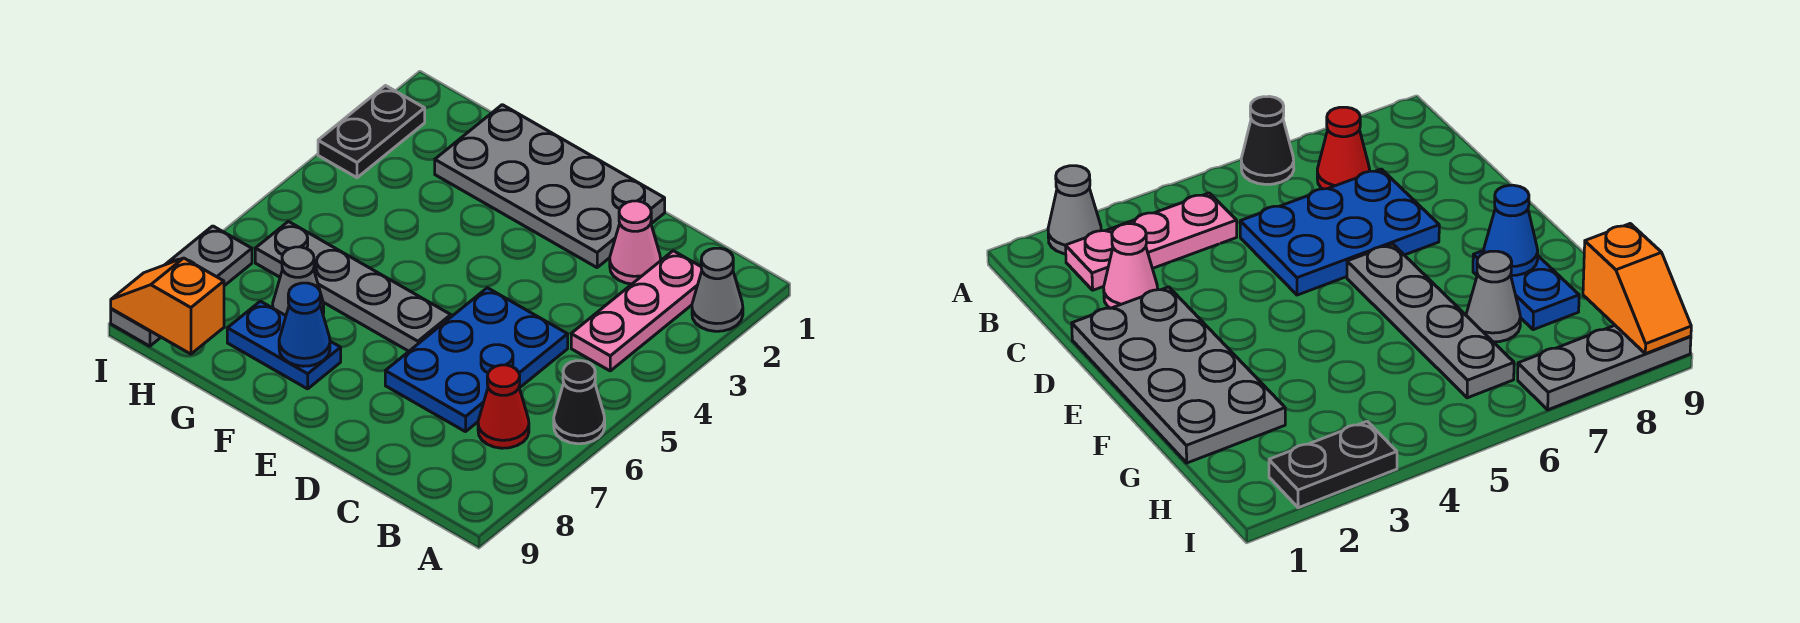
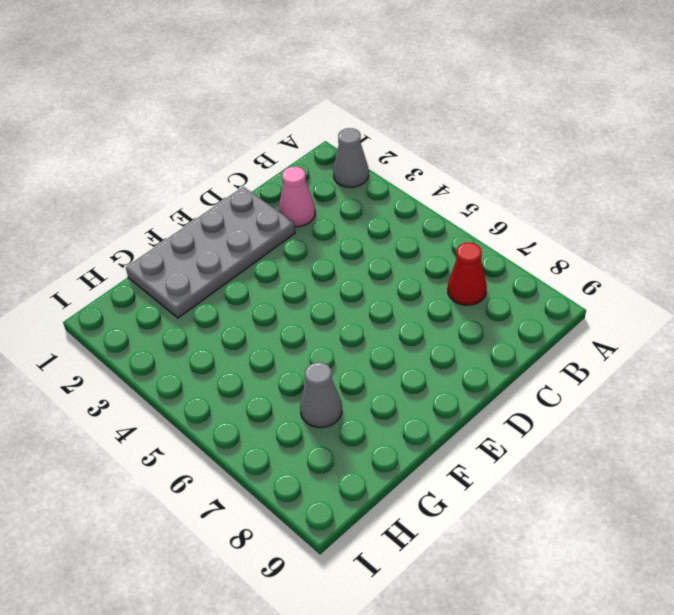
none -> black 1x1 cone [554,361,605,444]
none -> pink 1x3 plate [571,251,702,371]
none -> blue 2x3 plate [385,288,568,432]

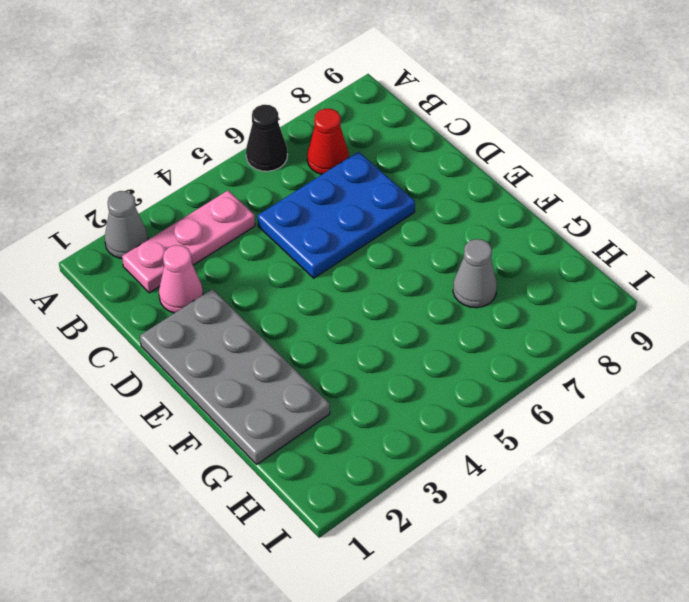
none -> grey 1x4 plate [255,221,451,351]
none -> blue 1x2 plate [227,301,341,389]
none -> black 1x2 plate [318,86,425,178]

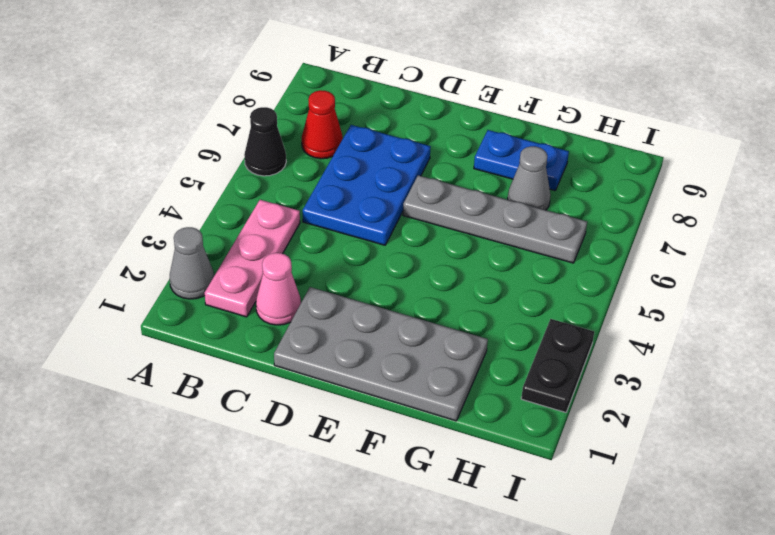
none -> grey 1x3 plate [111,226,252,346]
none -> blue 1x1 cone [279,283,330,366]
none -> orange 1x2 slope [111,258,224,354]

